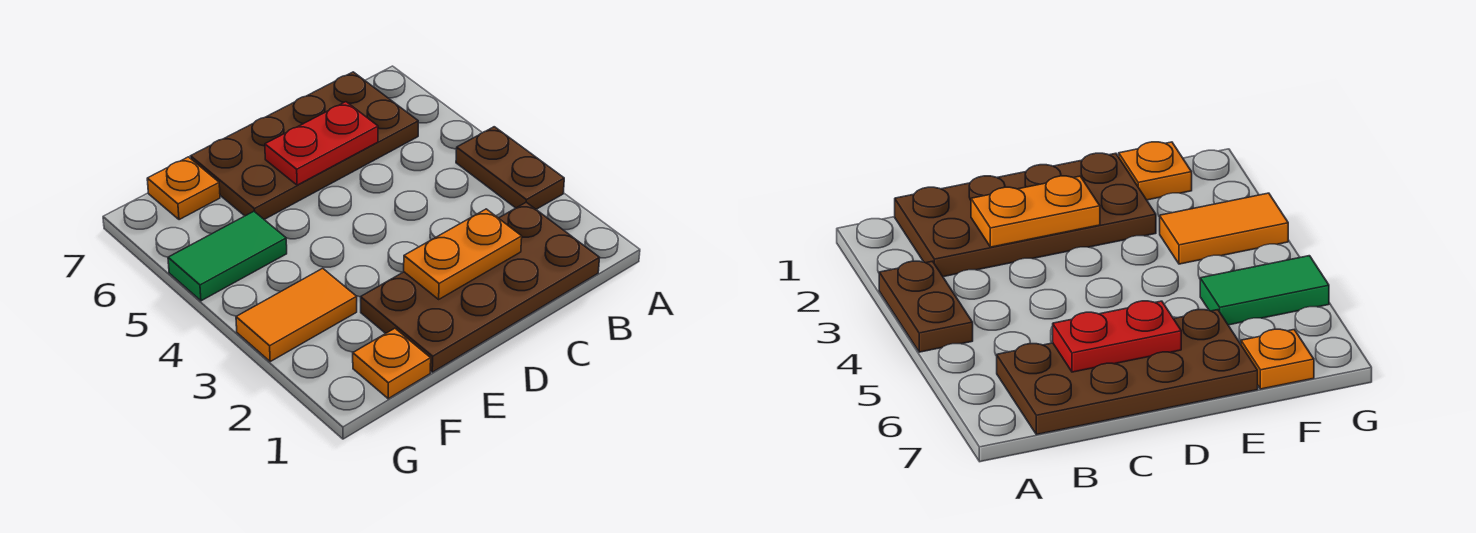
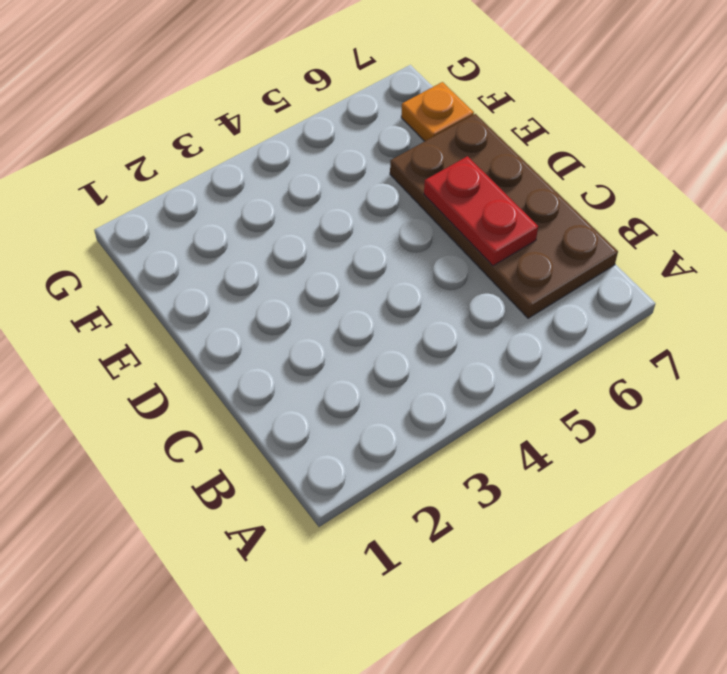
none -> brown 1x2 plate [456,127,564,209]
none -> brown 2x4 plate [361,202,599,372]

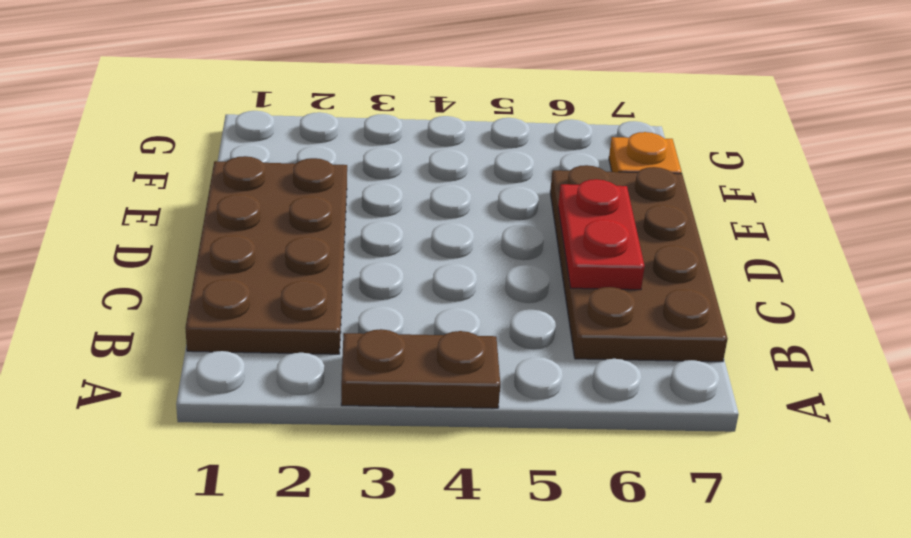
none -> orange 1x1 plate [353,328,431,399]
none -> orange 1x2 tile [236,268,357,361]

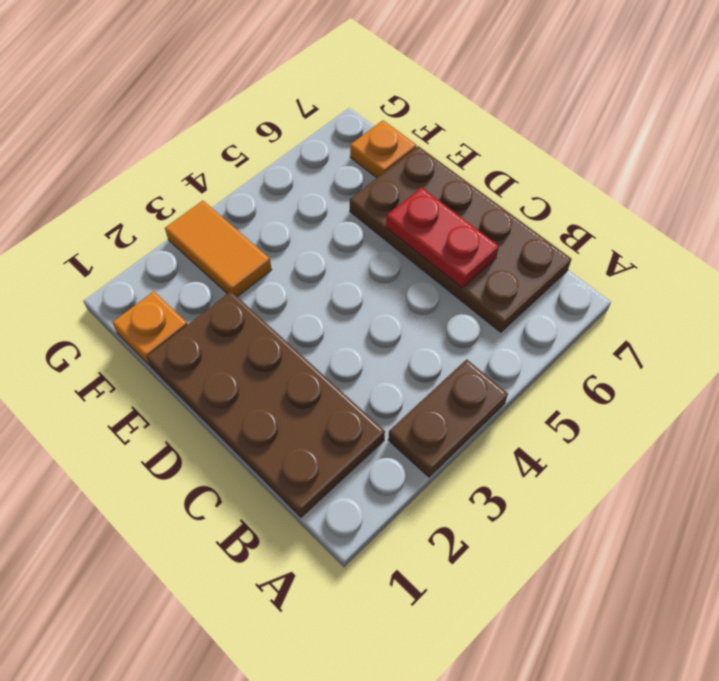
none -> green 1x2 tile [168,211,287,301]
none -> orange 1x2 plate [404,209,522,299]

